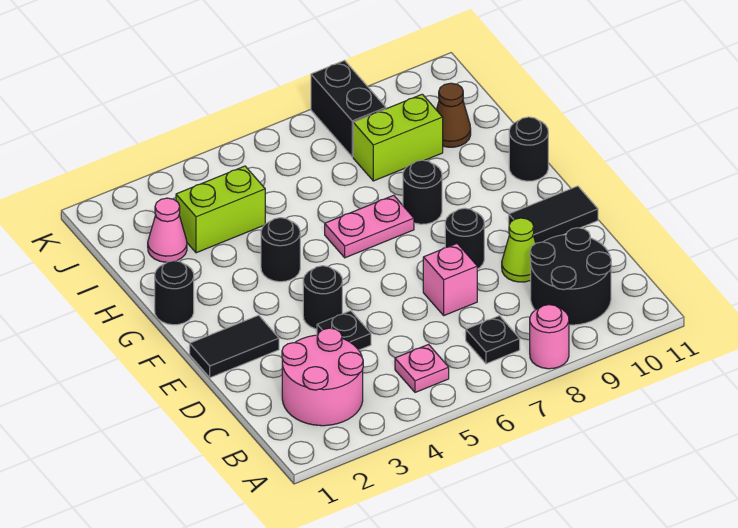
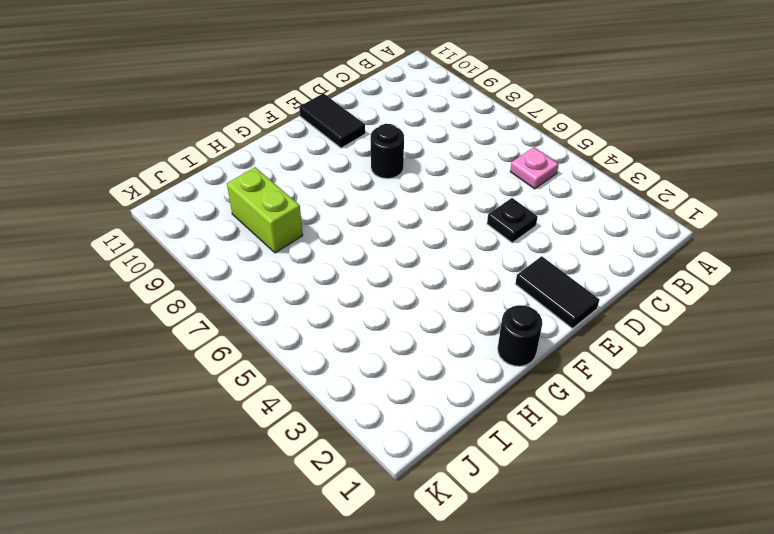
none -> pink 1x1 round brick [530,305,569,369]
none -> pink 2x2 round brick [282,328,363,426]
none -> black 1x1 plate [466,316,520,364]

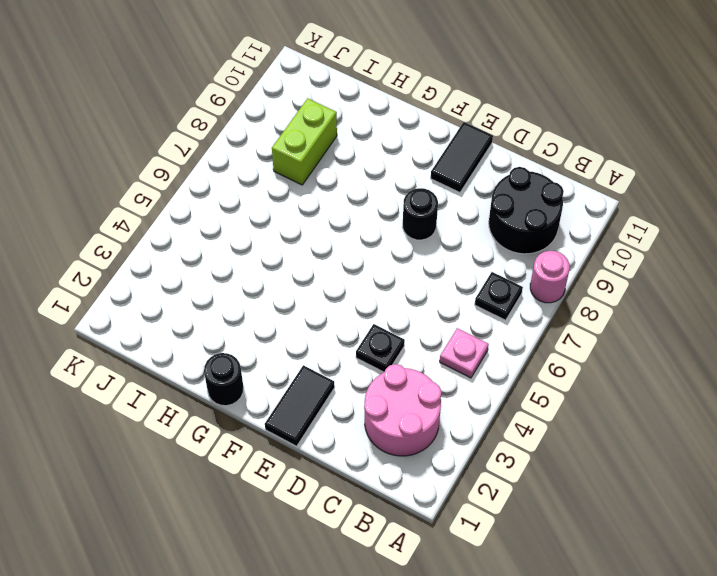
none -> pink 1x1 brick [423,244,477,315]
none -> lime 1x1 cone [502,218,536,282]
none -> black 1x1 round brick [303,266,342,329]

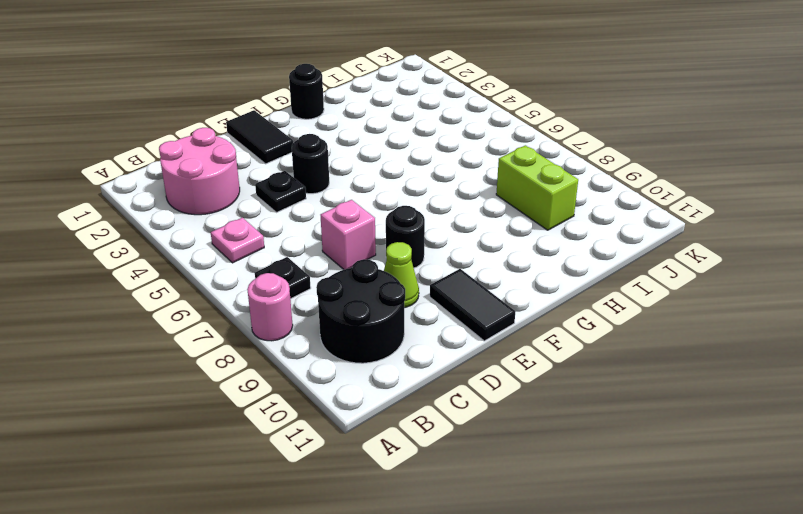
none -> black 1x1 round brick [261,218,300,282]
none -> pink 1x2 plate [325,195,414,258]
none -> black 1x1 round brick [403,160,442,224]

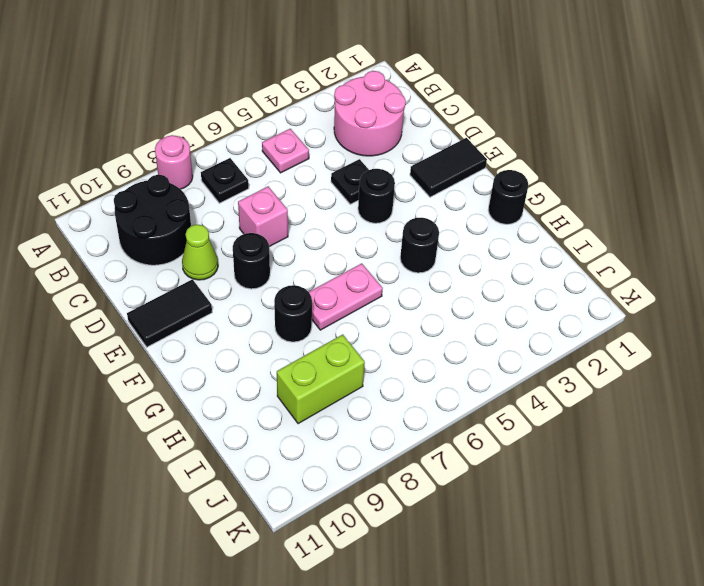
none -> black 1x1 round brick [509,117,548,181]
none -> pink 1x1 cone [148,198,187,262]
none -> lime 1x2 brick [176,166,265,253]

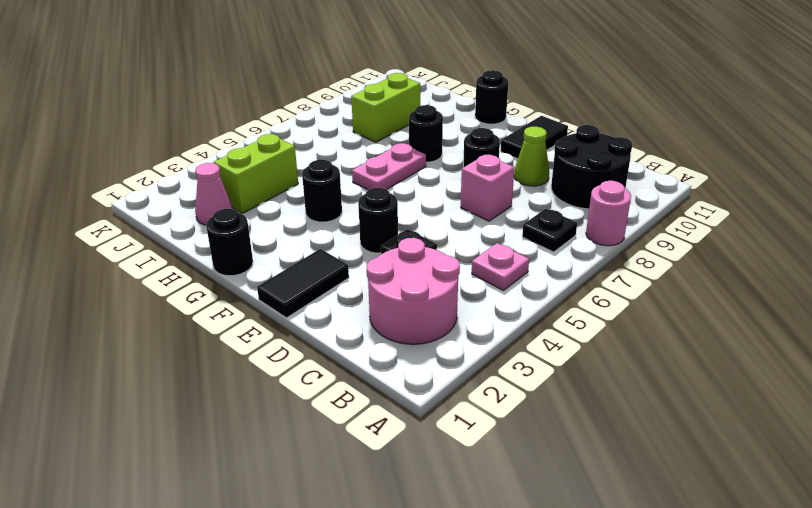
none -> brown 1x1 cone [436,83,471,147]
none -> black 1x2 brick [311,61,386,157]

